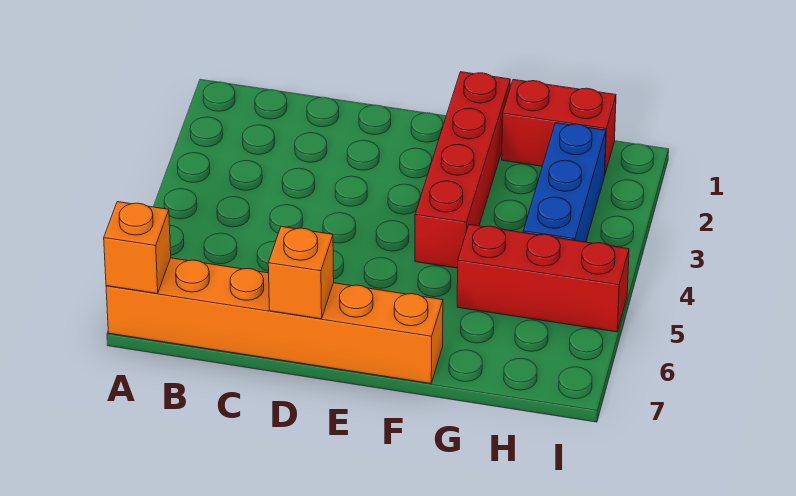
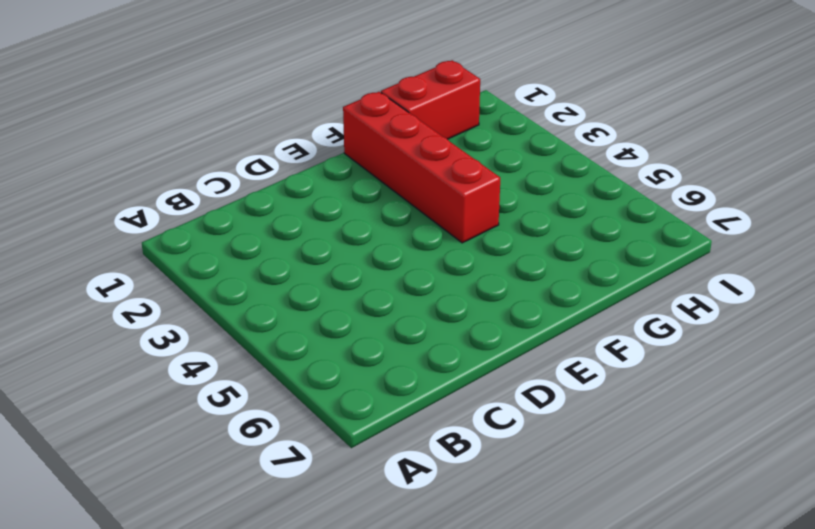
none -> orange 1x6 brick [106,258,443,384]
none -> red 1x3 brick [457,225,629,332]

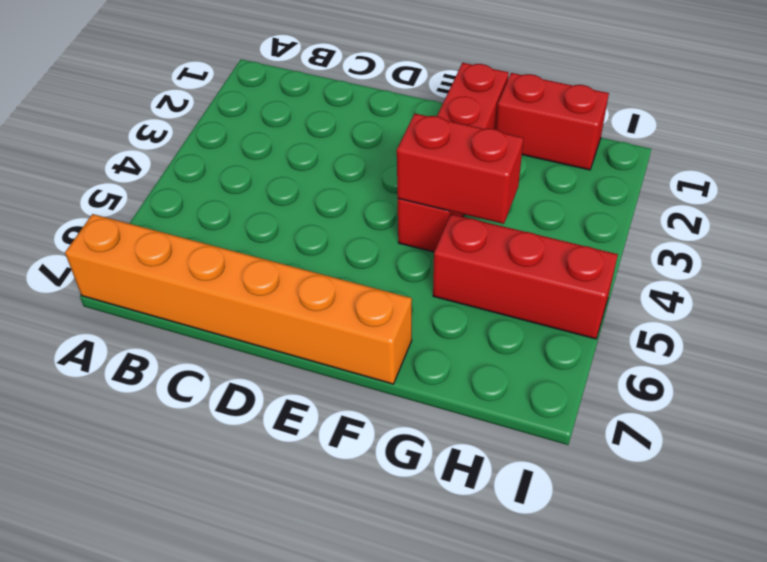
red 1x2 brick [397,114,524,224] -> none
none -> blue 1x3 brick [523,123,606,242]
none -> orange 1x1 brick [104,202,171,294]

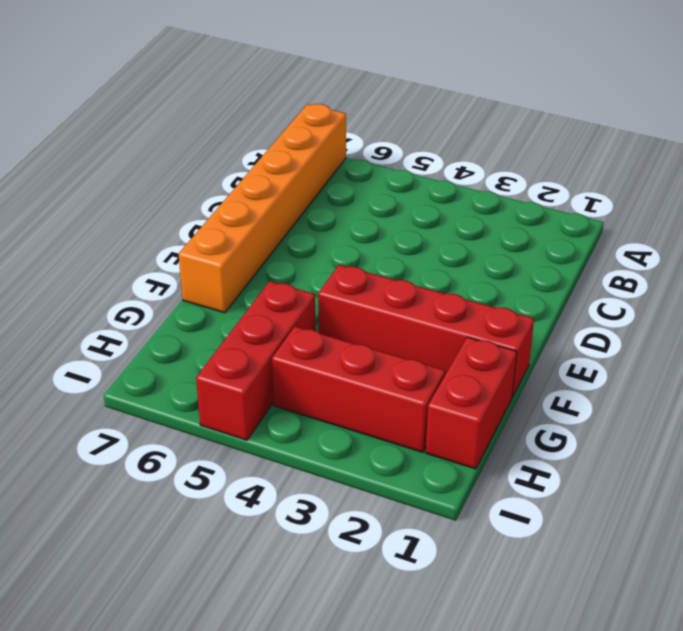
red 1x3 brick [272,327,445,452] -> blue 1x3 brick [523,123,606,242]
none -> orange 1x1 brick [104,202,171,294]
none -> orange 1x1 brick [268,227,334,319]

